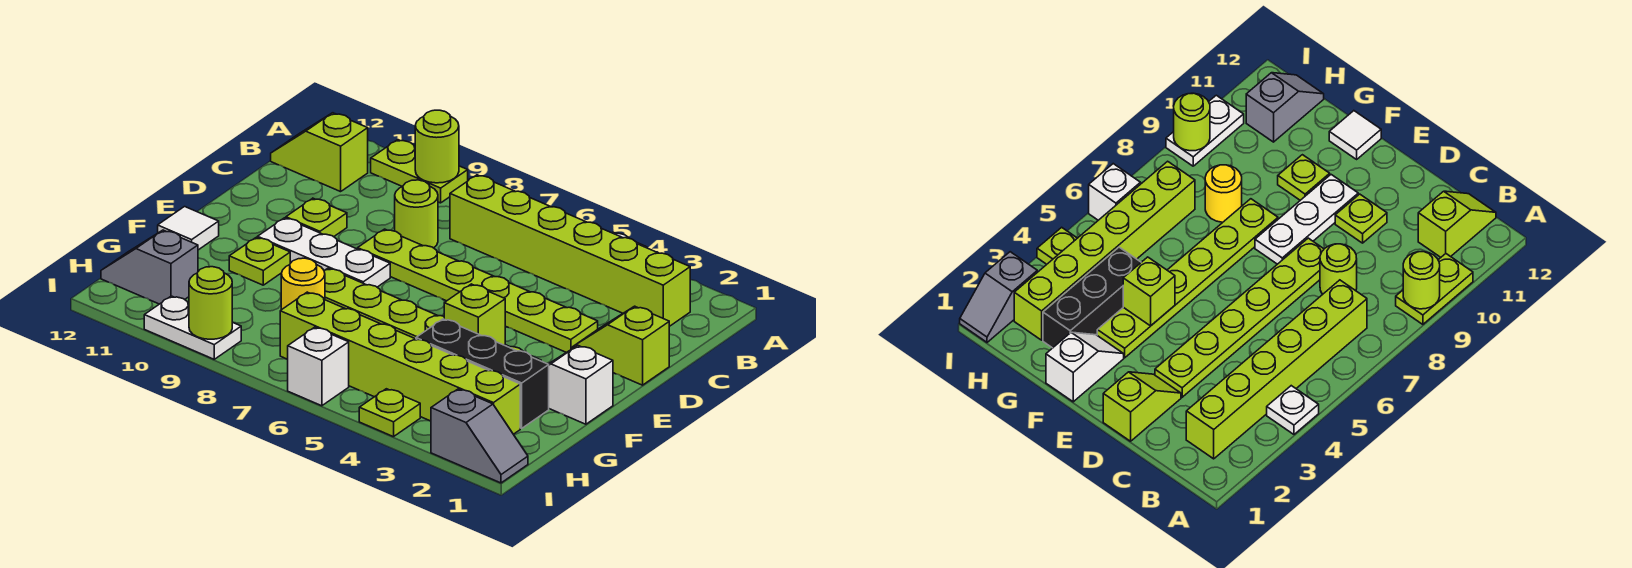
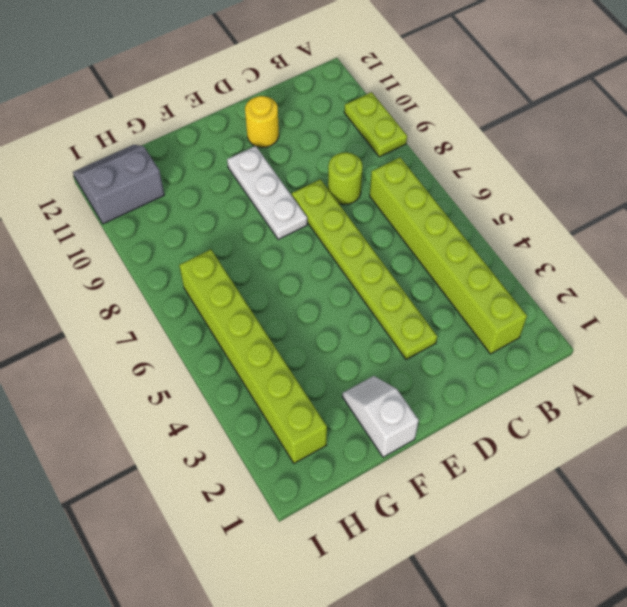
yellow 1x1 round brick [245,96,279,148] -> yellow 1x1 round brick moved to [281,258,325,310]
grey 2x2 slope [73,145,164,224] -> grey 1x2 slope [101,230,198,304]
none -> white 1x1 plate [1267,386,1319,434]
none -> lime 1x2 slope [271,113,368,192]
none -> lime 1x2 slope [573,306,669,385]

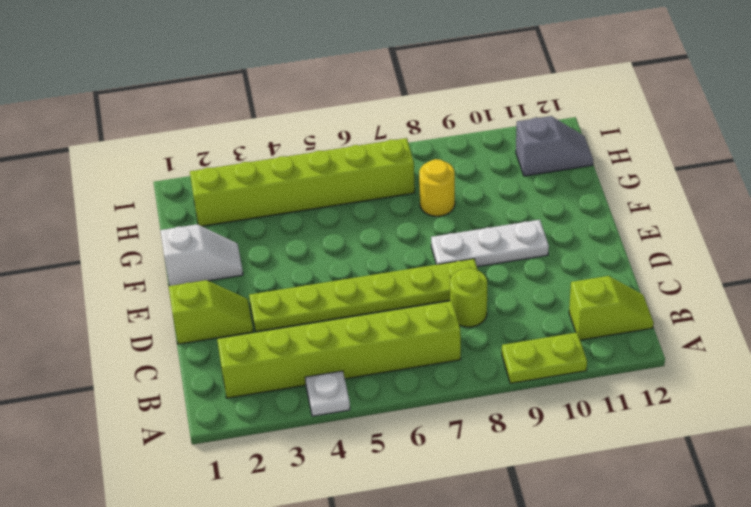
none -> lime 1x1 plate [286,198,347,237]
none -> lime 1x6 plate [324,268,541,361]
none -> lime 1x1 plate [229,237,290,285]

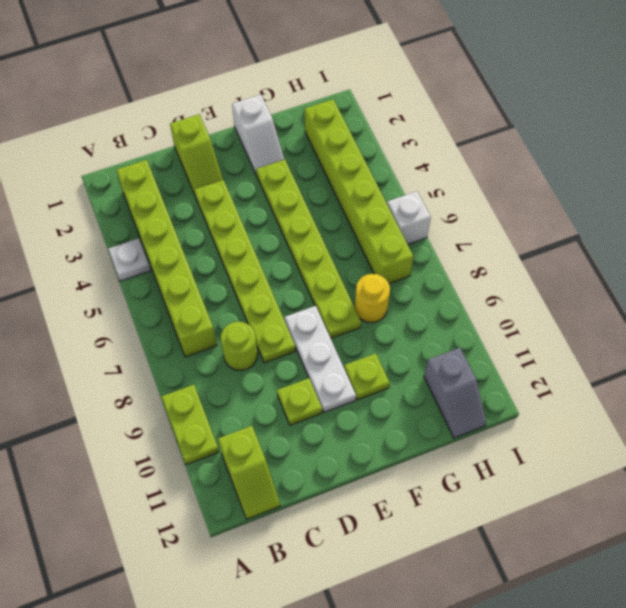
none -> white 1x1 tile [158,207,219,250]
none -> black 1x3 brick [416,319,549,428]
none -> grey 1x2 slope [431,389,528,483]

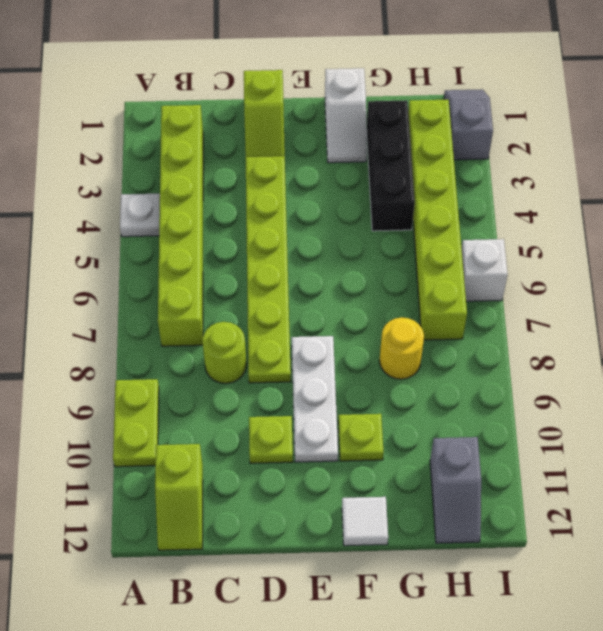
none -> lime 1x6 plate [324,268,541,361]
none -> lime 1x1 plate [359,389,420,437]
none -> white 1x2 plate [144,296,241,359]

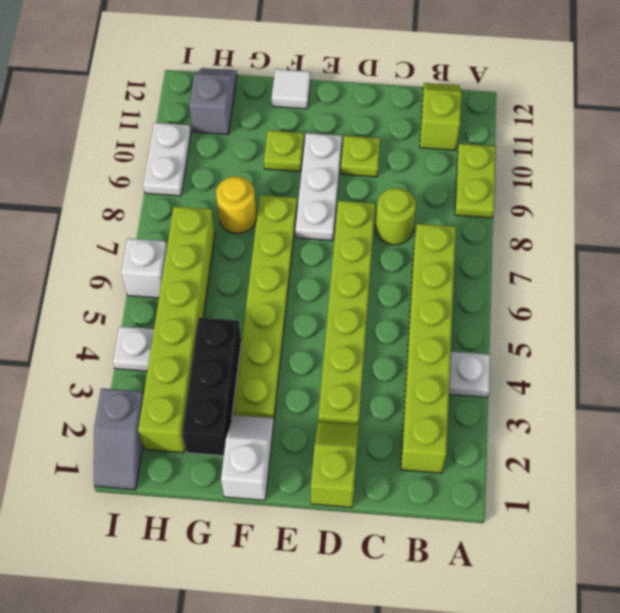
white 1x1 plate [113,326,154,371] -> lime 1x1 plate [359,389,420,437]
none -> lime 1x1 round brick [415,110,459,183]
none -> lime 1x1 brick [444,284,505,345]
none -> lime 1x1 round brick [189,267,232,339]

